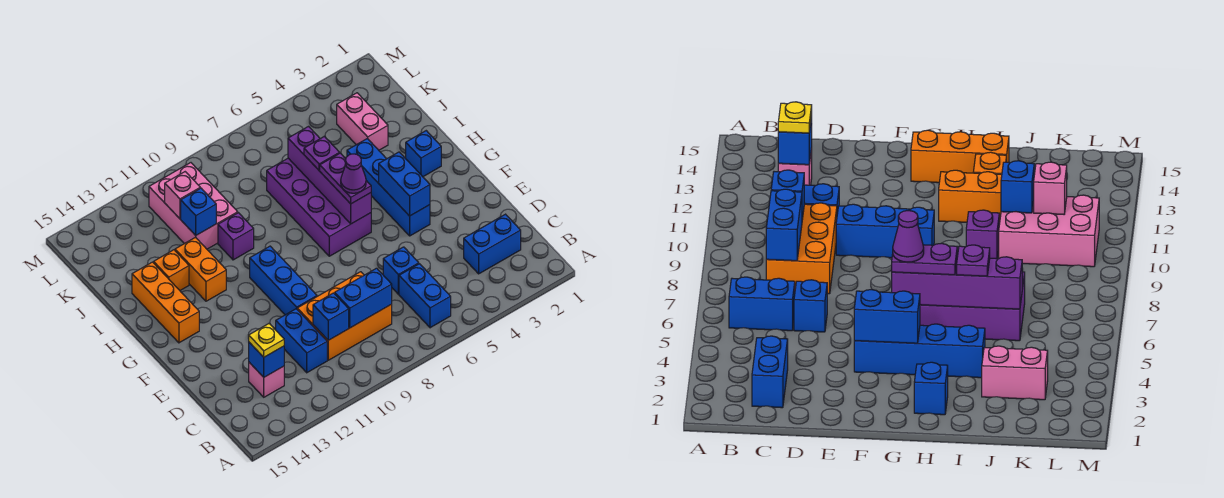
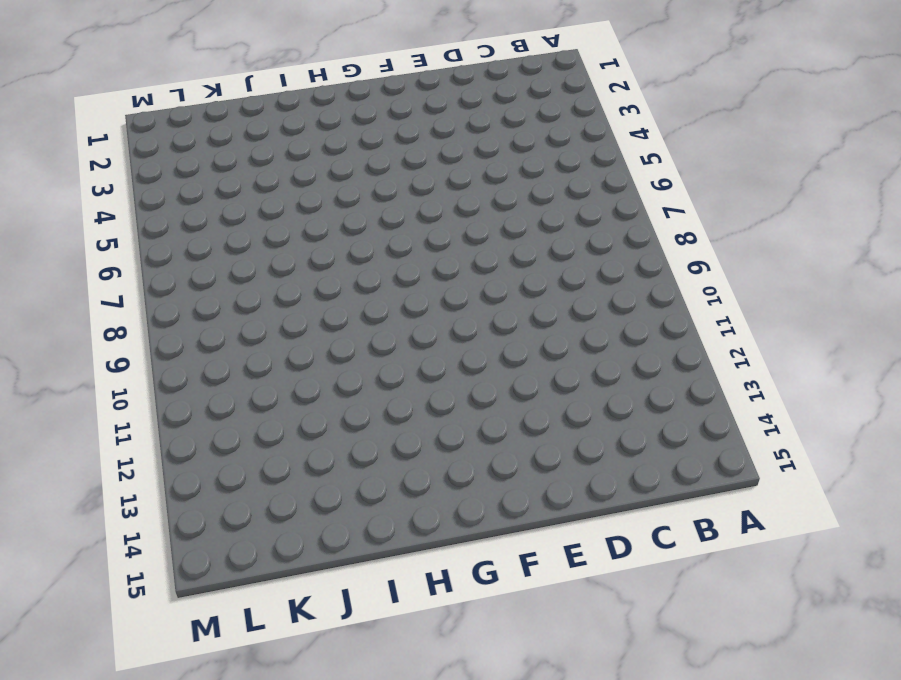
none -> blue 1x2 brick [399,264,451,328]
none -> blue 1x2 brick [464,214,521,274]
none -> orange 2x3 brick [297,272,392,360]

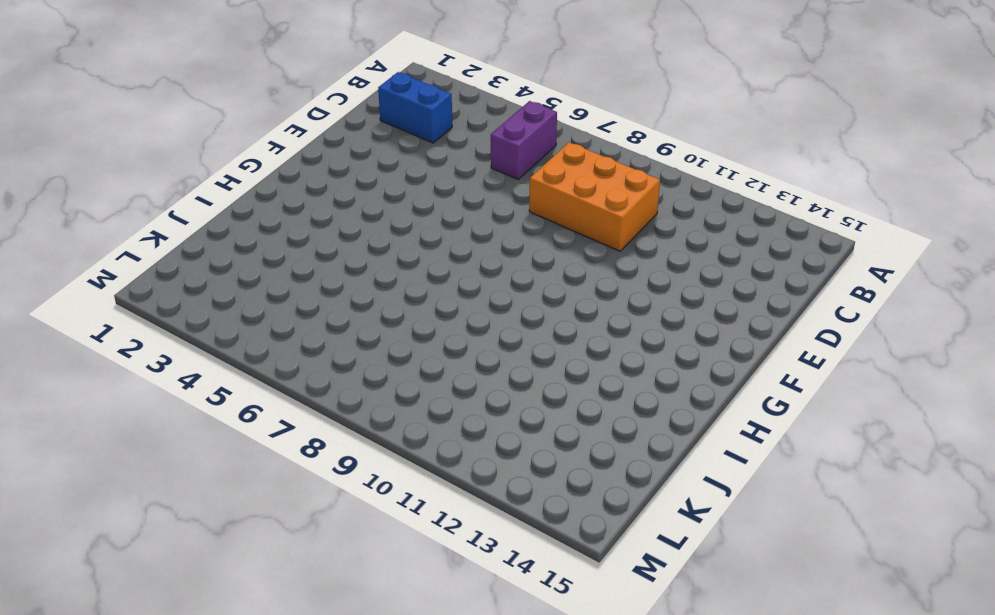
purple 1x2 brick [491,101,557,179] -> blue 1x2 brick [399,264,451,328]
none -> blue 1x2 brick [276,309,327,373]
none -> pink 1x1 brick [249,362,284,397]
none -> blue 1x1 brick [383,247,419,294]

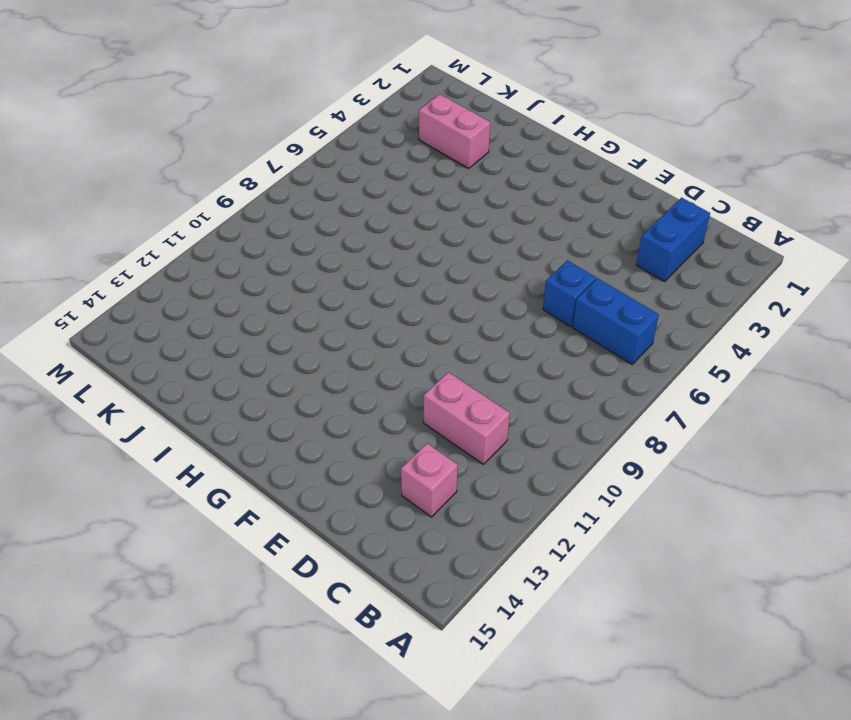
pink 1x2 brick [424,372,510,464] -> blue 1x2 brick [276,309,327,373]
none -> orange 2x3 brick [297,272,392,360]
none -> blue 1x3 brick [250,246,317,315]
none -> blue 1x4 brick [347,139,430,236]

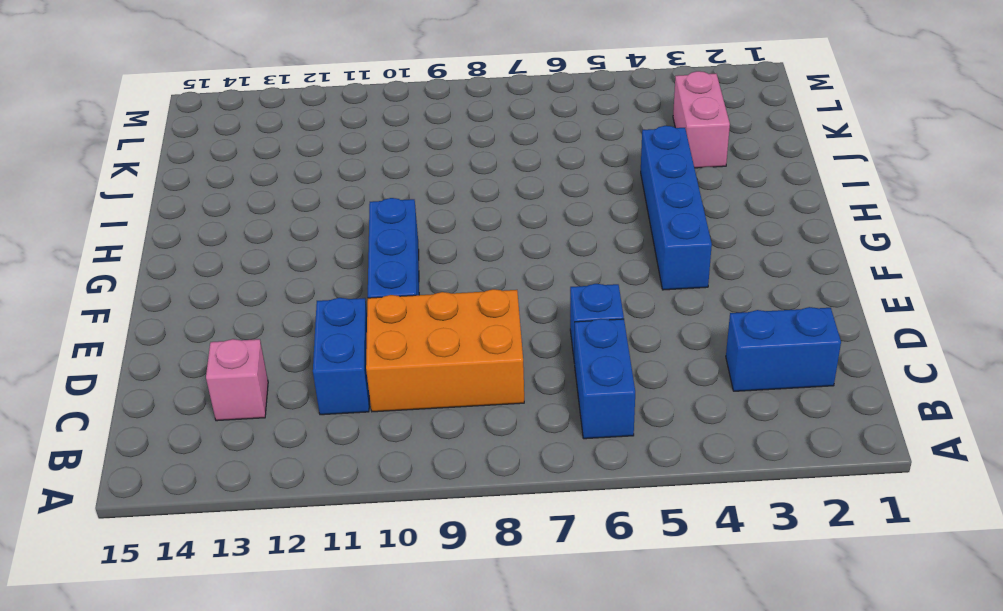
none -> purple 2x4 brick [267,158,371,256]
none -> orange 1x3 brick [132,262,199,343]
none -> blue 1x1 brick [406,131,441,177]

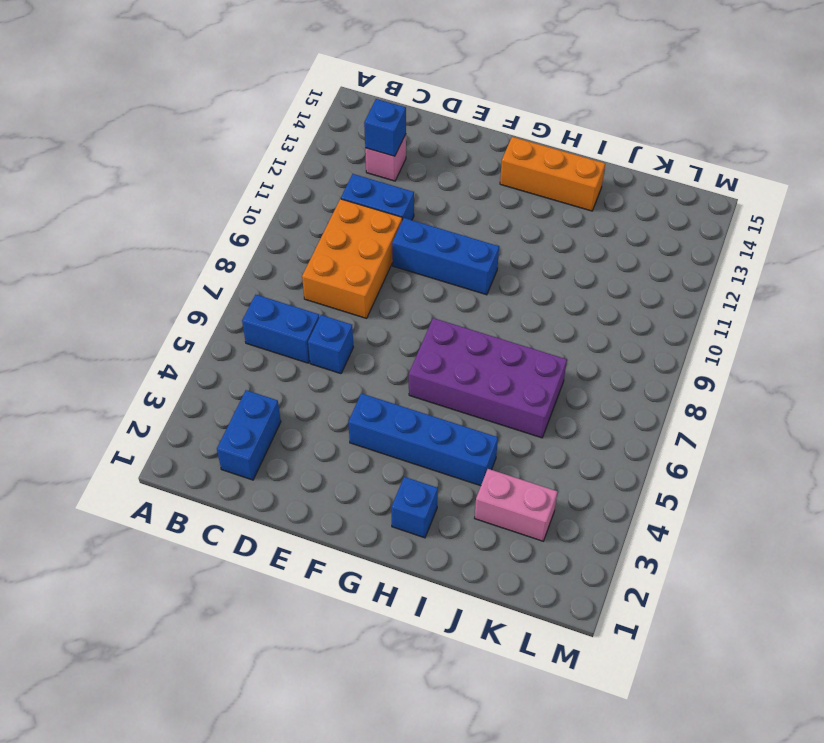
none -> orange 1x2 brick [175,237,226,301]
none -> purple 1x1 brick [218,213,254,260]
none -> orange 1x1 brick [154,250,189,290]

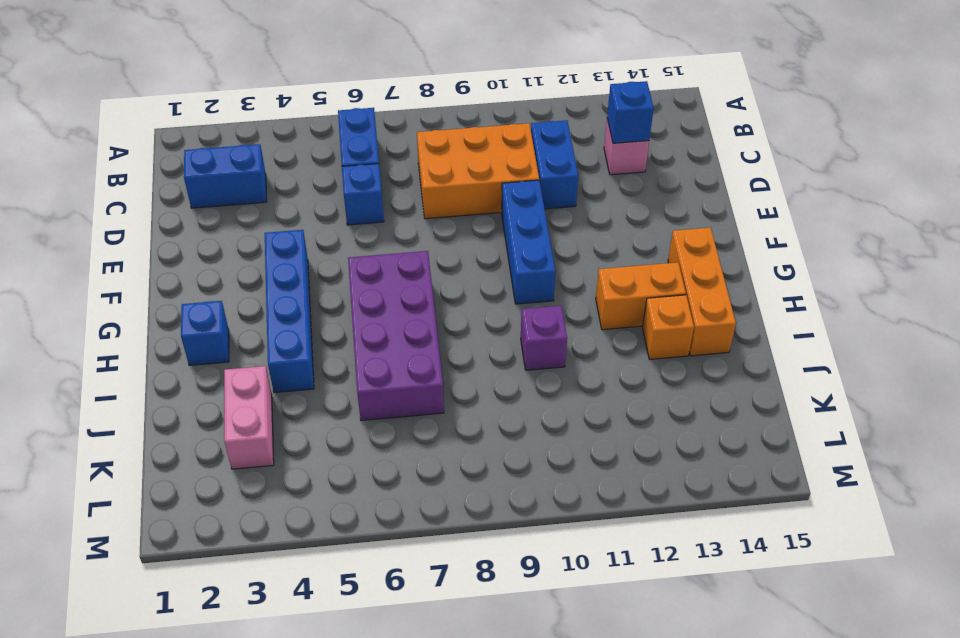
orange 1x2 brick [596,262,686,330] -> orange 1x2 brick turned to [175,237,226,301]
none -> pink 2x3 brick [149,163,238,249]
none -> blue 1x2 brick [335,268,392,328]
none -> blue 1x1 brick [313,293,349,340]

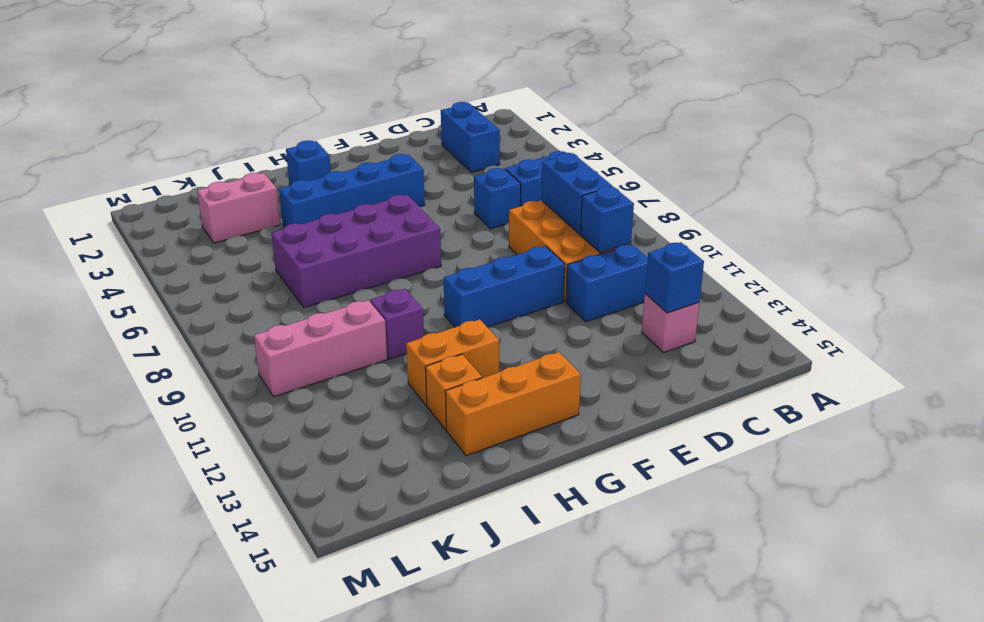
pink 1x3 brick [254,300,387,397] -> pink 2x3 brick [149,163,238,249]
none -> blue 1x2 brick [379,152,430,216]
none -> purple 1x4 brick [288,127,371,224]
none -> blue 1x1 brick [181,188,216,235]

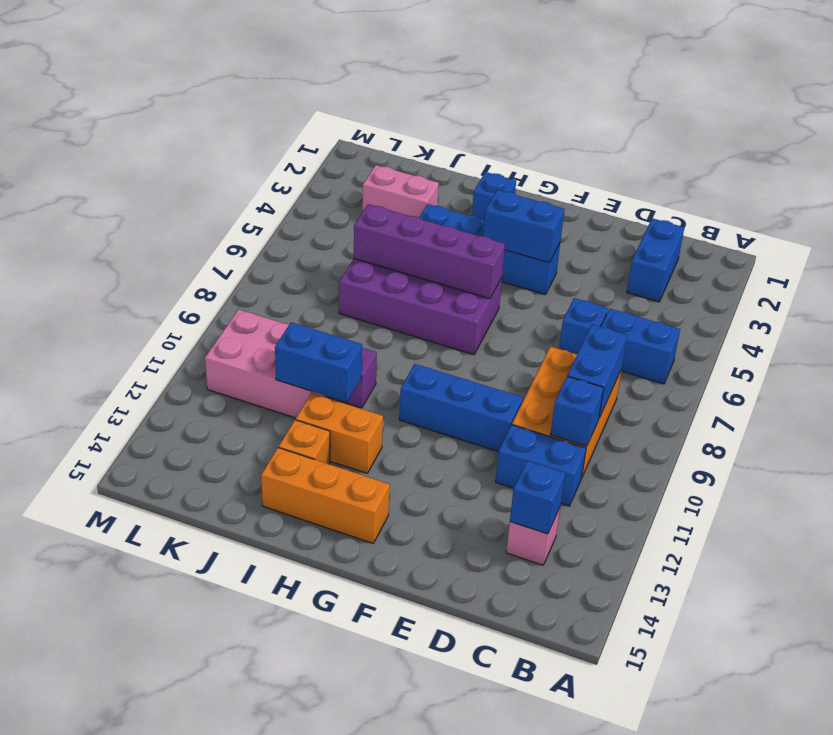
blue 1x2 brick [275,322,362,402] -> blue 1x1 brick [181,188,216,235]
none -> pink 1x1 brick [165,172,200,219]
none -> yellow 1x1 plate [248,324,284,357]
none -> purple 1x2 plate [320,153,371,204]

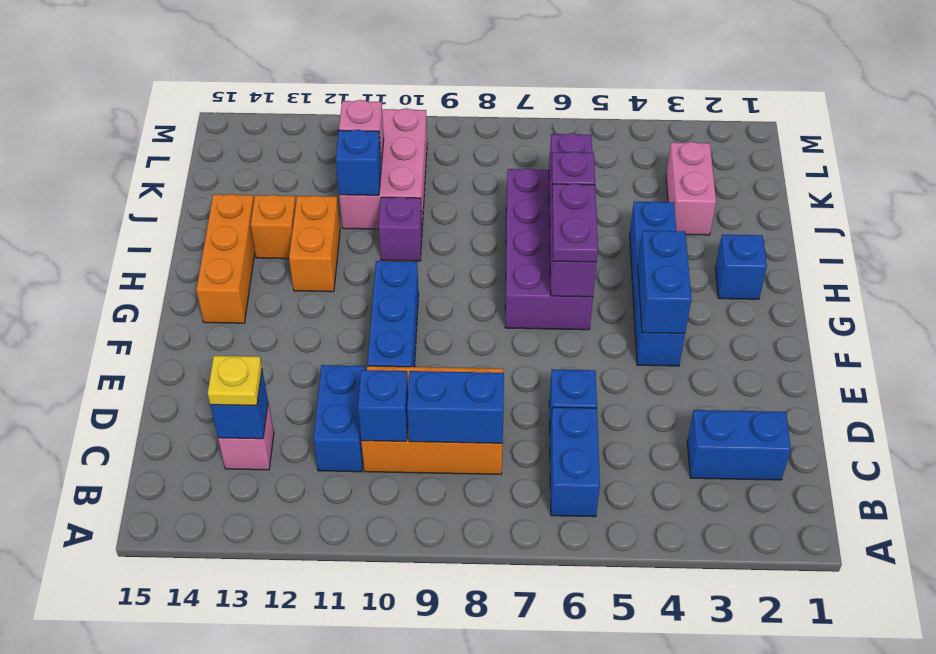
none -> purple 1x1 cone [341,154,366,193]

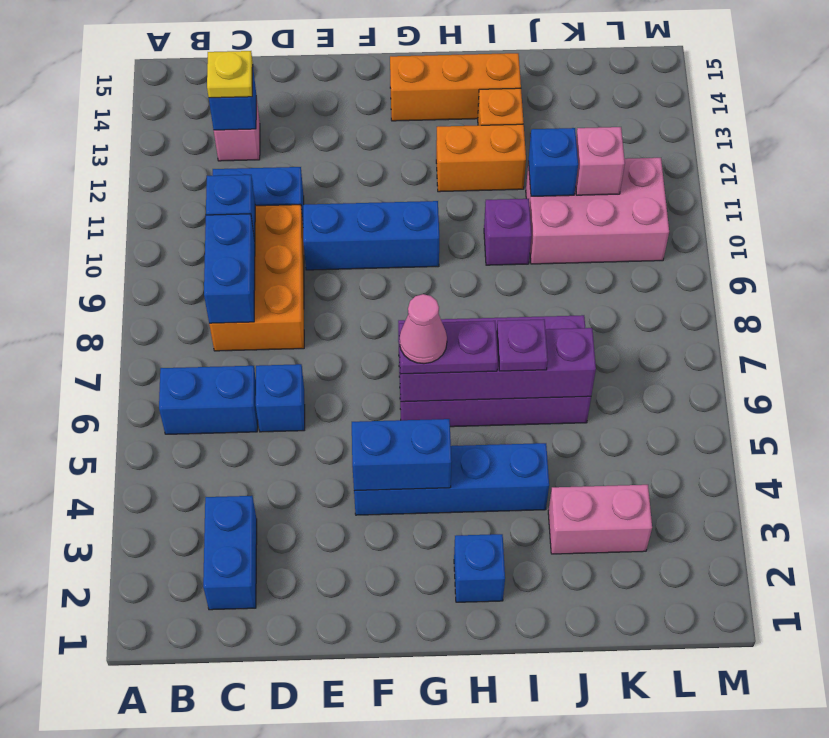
pink 1x1 cone [399,294,447,364] -> purple 1x1 cone [341,154,366,193]

